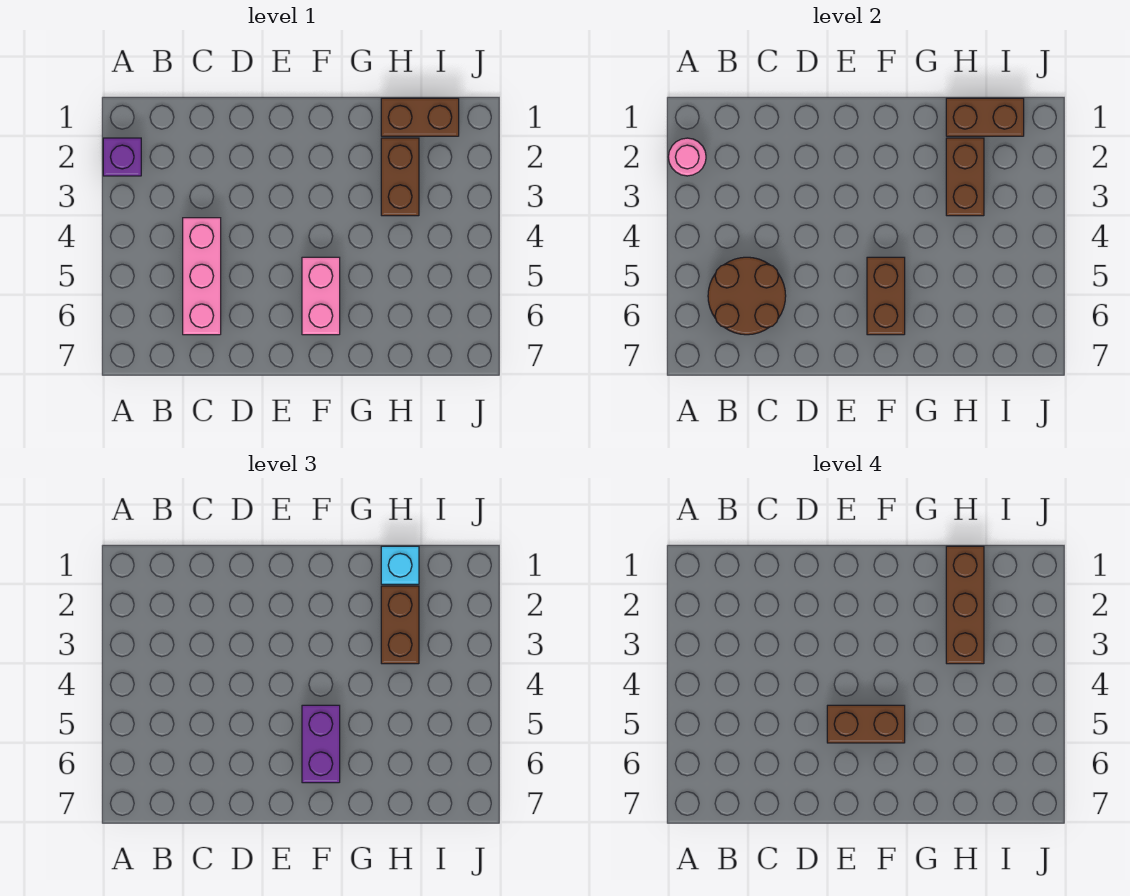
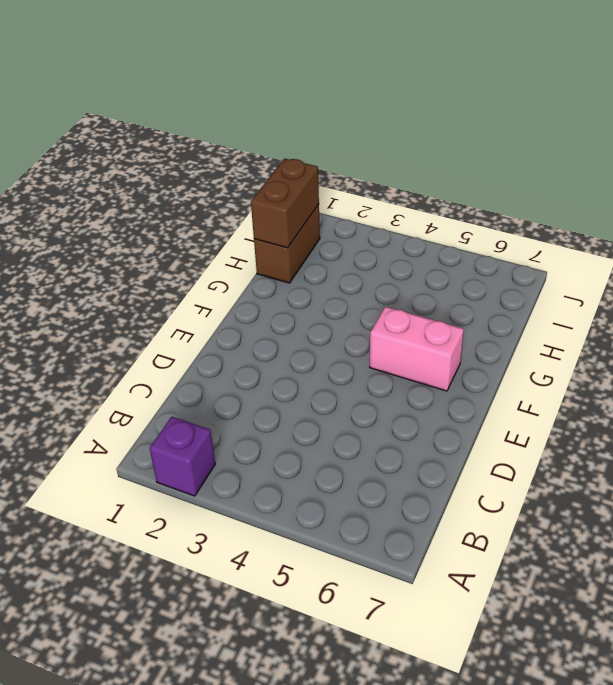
none -> pink 1x3 brick [183,218,221,335]
none -> brown 1x2 brick [381,138,419,216]
none -> pink 1x1 round brick [668,138,706,176]

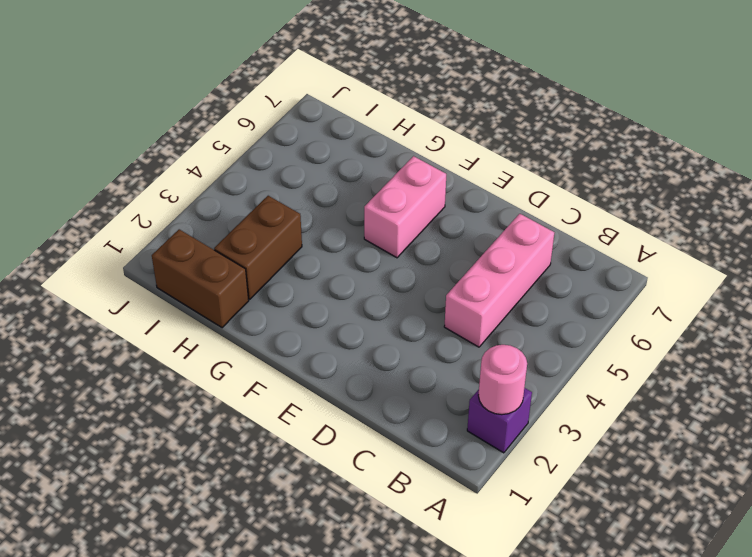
none -> brown 2x2 round brick [708,257,786,335]
none -> brown 1x2 brick [867,257,905,335]
none -> brown 1x2 brick [946,98,1024,136]

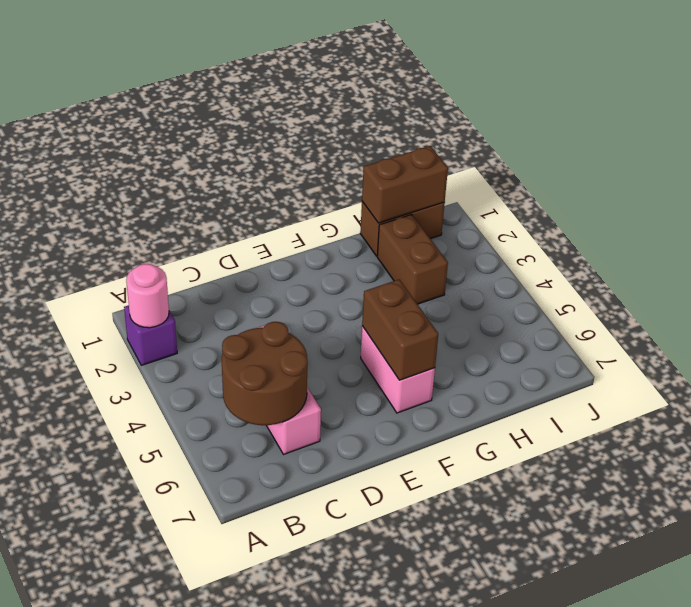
none -> brown 1x2 brick [946,138,984,216]
none -> purple 1x2 brick [302,705,340,783]
none -> cyan 1x1 brick [381,546,419,584]

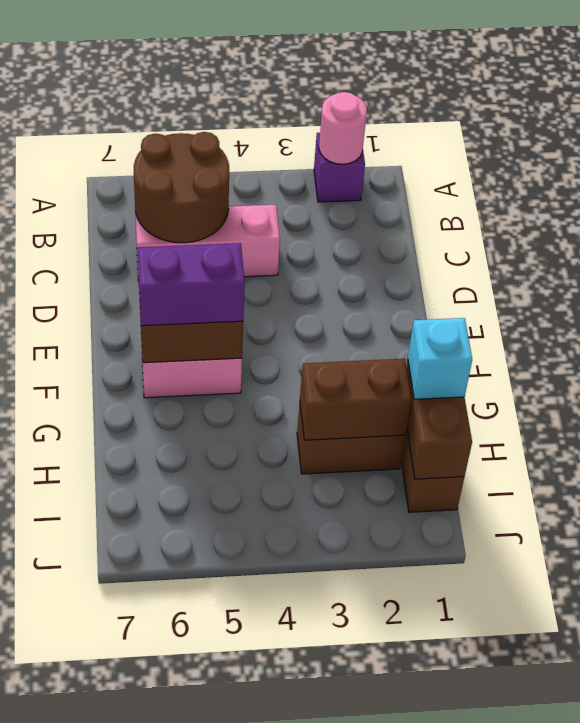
none -> brown 1x2 brick [381,586,419,664]
none -> brown 1x2 brick [827,705,905,743]
none -> brown 1x3 brick [946,546,984,664]

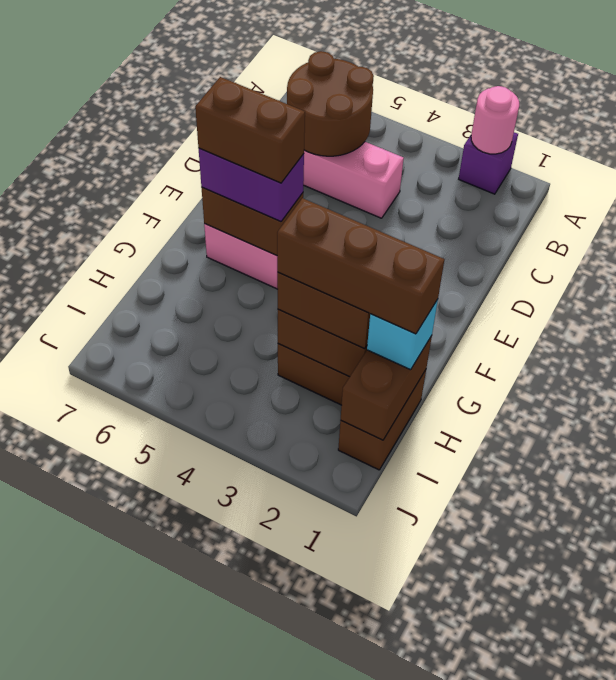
brown 1x2 brick [195,77,305,183] -> brown 1x2 brick turned to [827,705,905,743]

